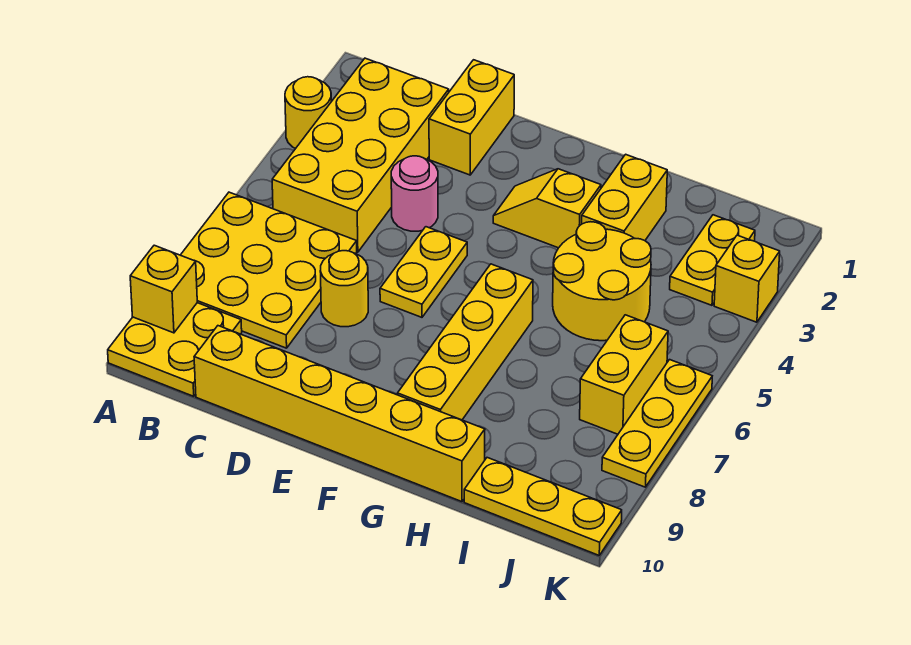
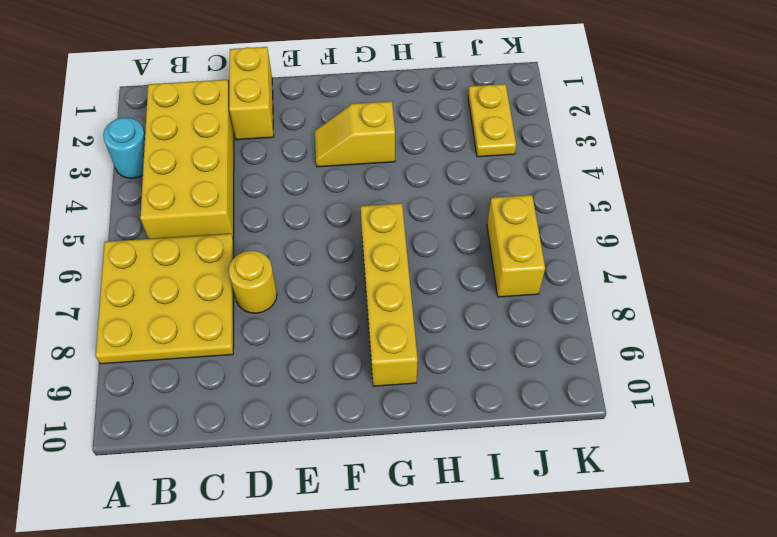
cyan 1x1 round brick [103,118,145,178] -> yellow 1x1 round brick [285,77,331,149]
none -> yellow 2x2 plate [108,303,242,396]
none -> yellow 1x6 brick [194,326,485,502]
none -> pink 1x1 round brick [391,156,438,231]

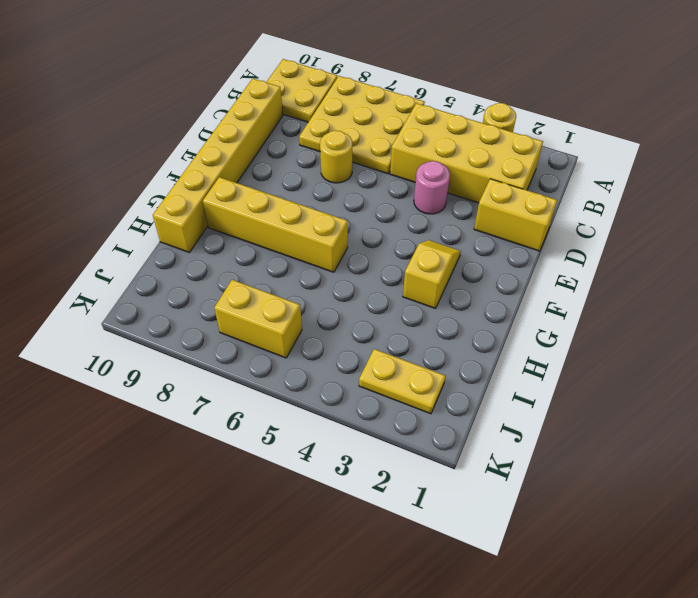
none -> yellow 1x2 plate [380,227,467,317]
none -> yellow 1x2 brick [582,154,667,241]
none -> yellow 2x2 round brick [553,222,651,341]

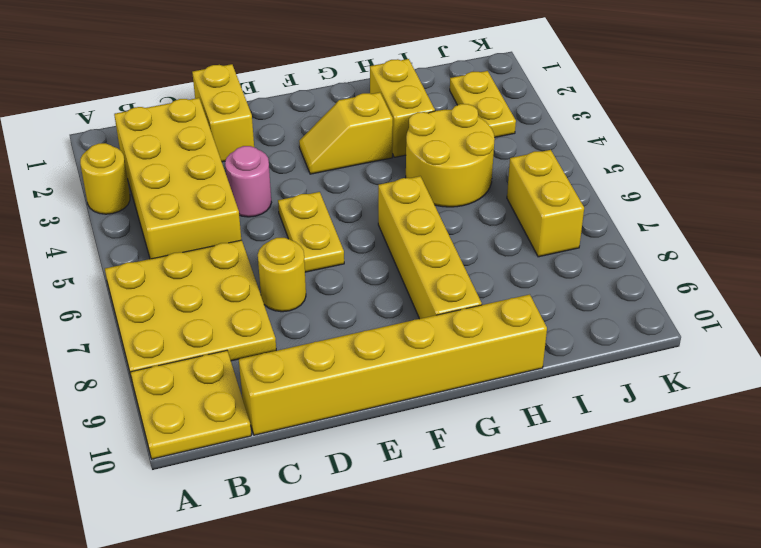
none -> yellow 1x3 plate [464,458,622,555]
none -> yellow 1x1 brick [714,235,780,322]
none -> yellow 1x3 plate [602,360,712,487]

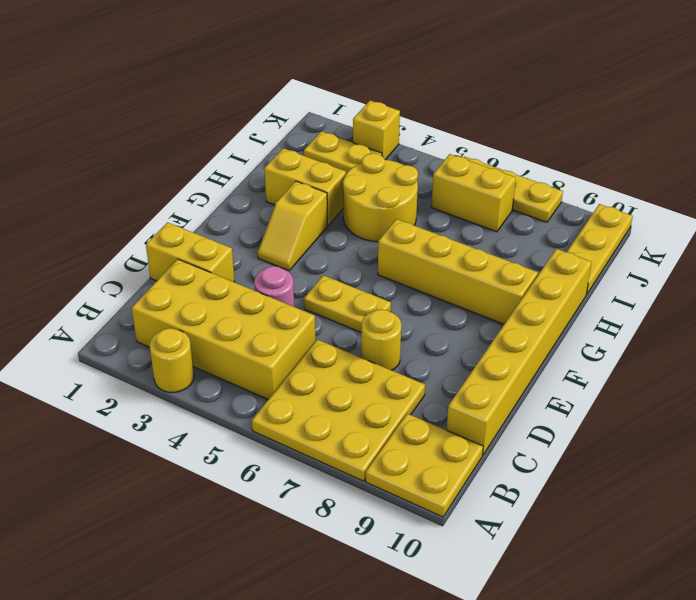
none -> yellow 1x1 brick [130,245,197,333]

